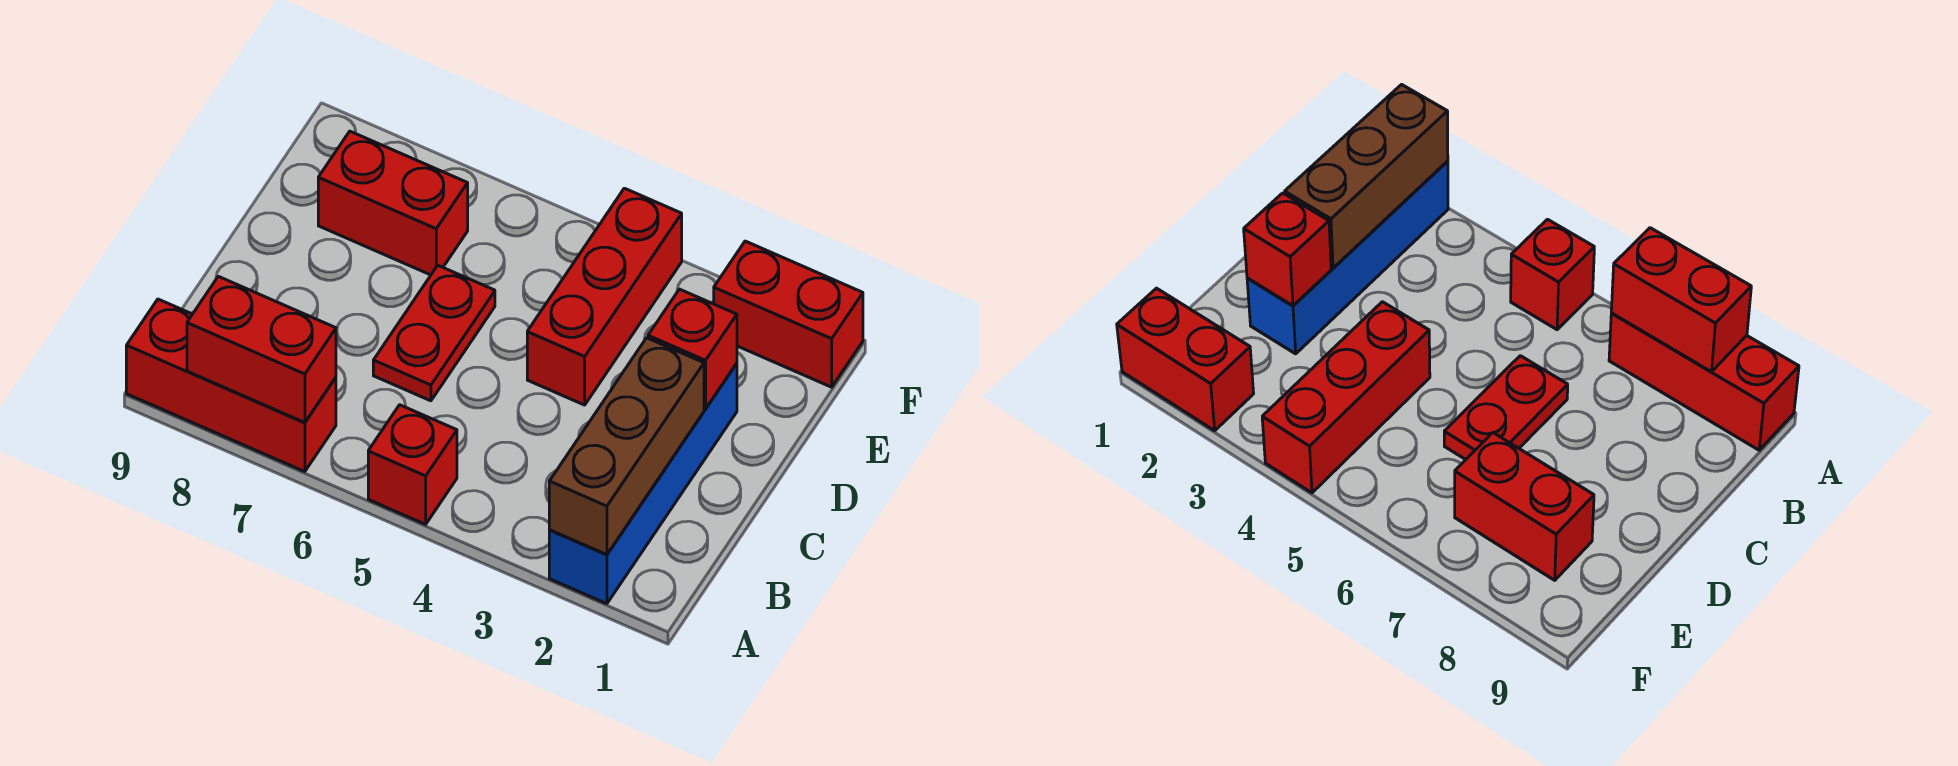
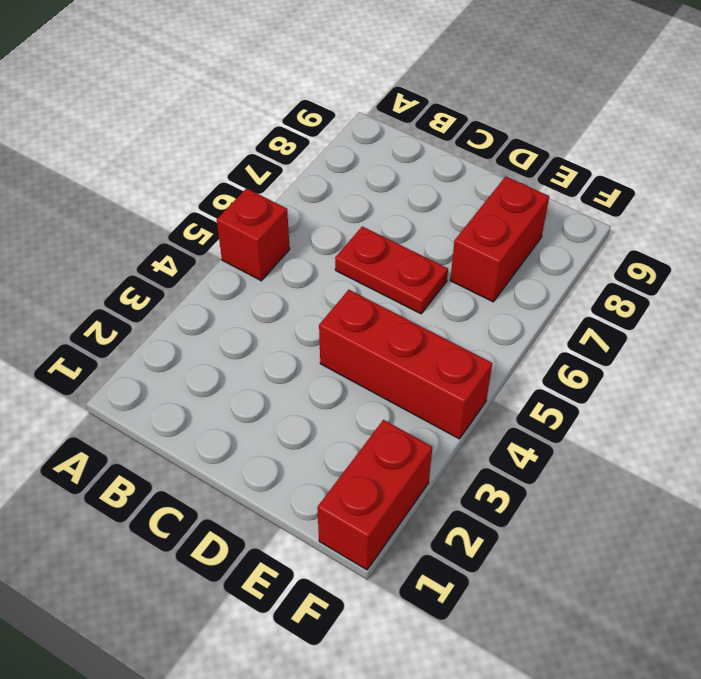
none -> blue 1x4 brick [549,363,737,604]
none -> red 1x3 brick [126,299,336,472]

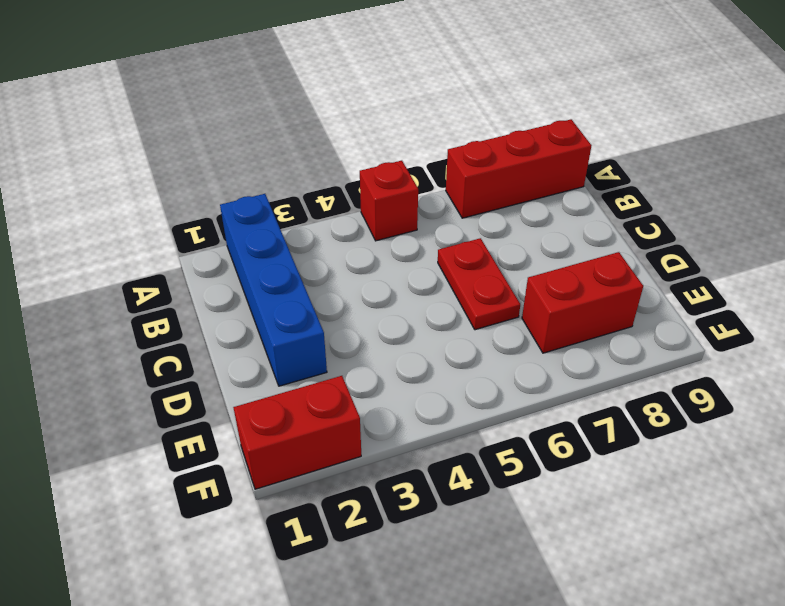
none -> red 1x3 brick [527,188,682,405]
none -> brown 1x3 brick [549,338,704,555]

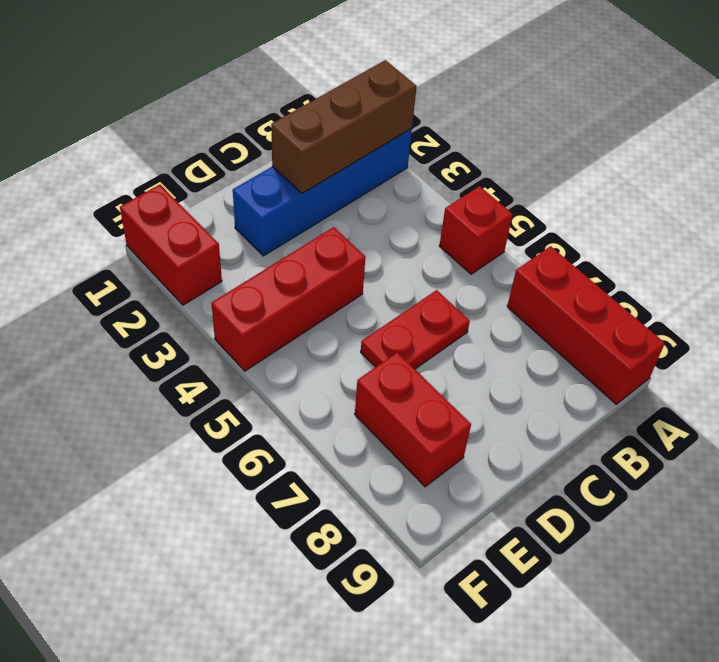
none -> red 1x2 brick [187,276,336,423]
none -> red 1x1 brick [648,289,737,409]

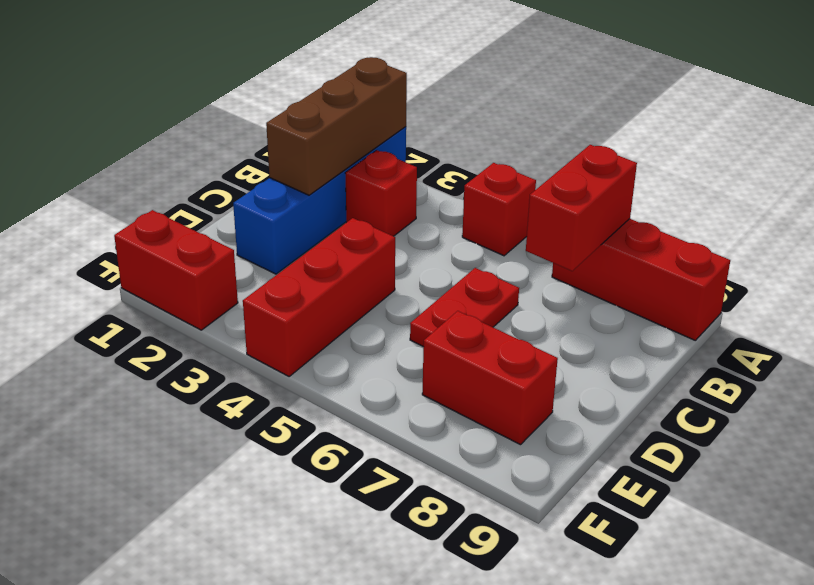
red 1x2 brick [526,145,637,271] -> red 1x2 brick turned to [187,276,336,423]
red 1x1 brick [345,150,417,236] -> red 1x1 brick moved to [648,289,737,409]

